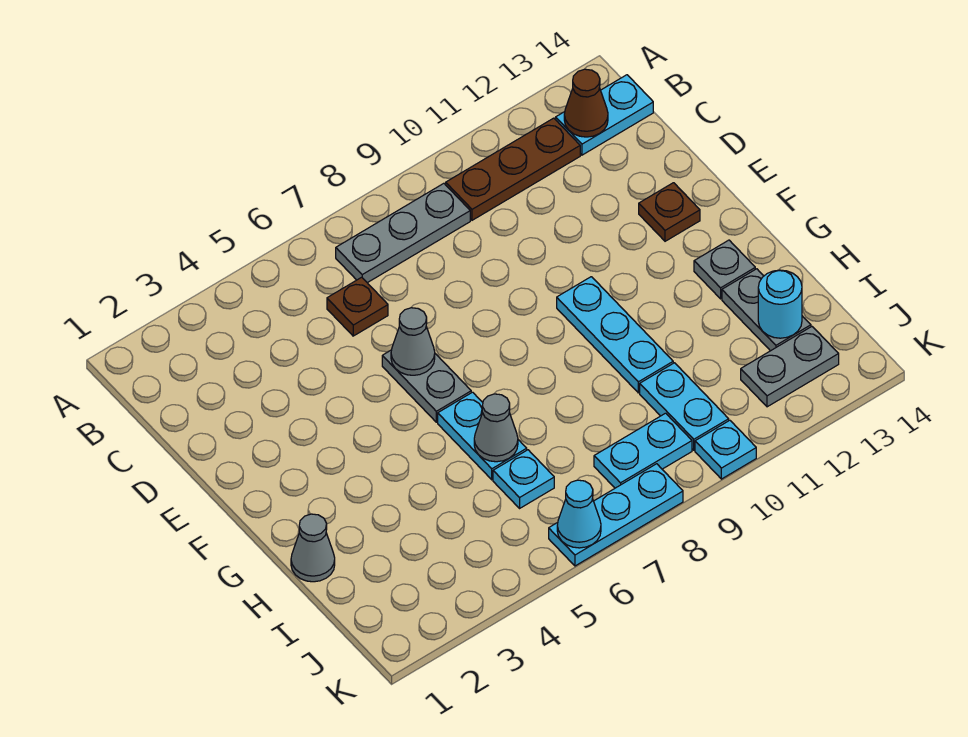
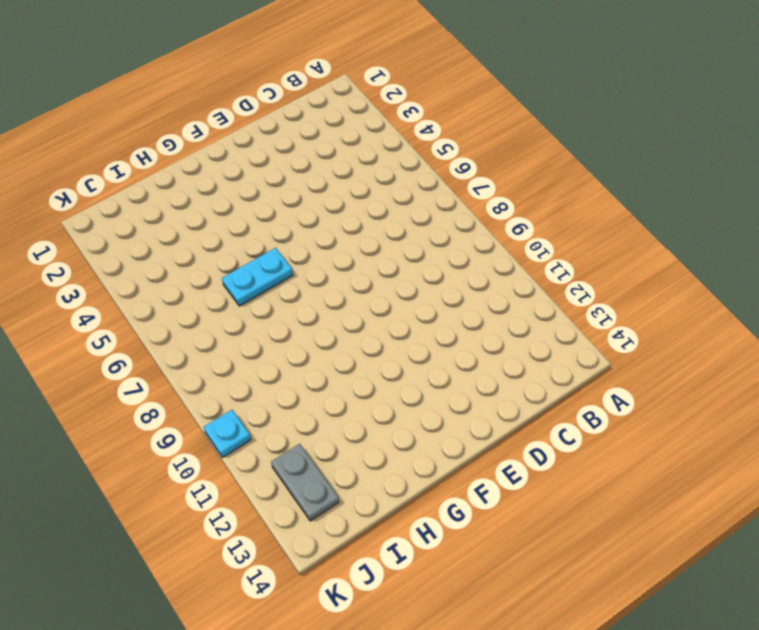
none -> grey 1x3 plate [336,183,470,283]
none -> brown 1x3 plate [446,118,580,220]
none -> cyan 1x2 plate [556,75,653,155]

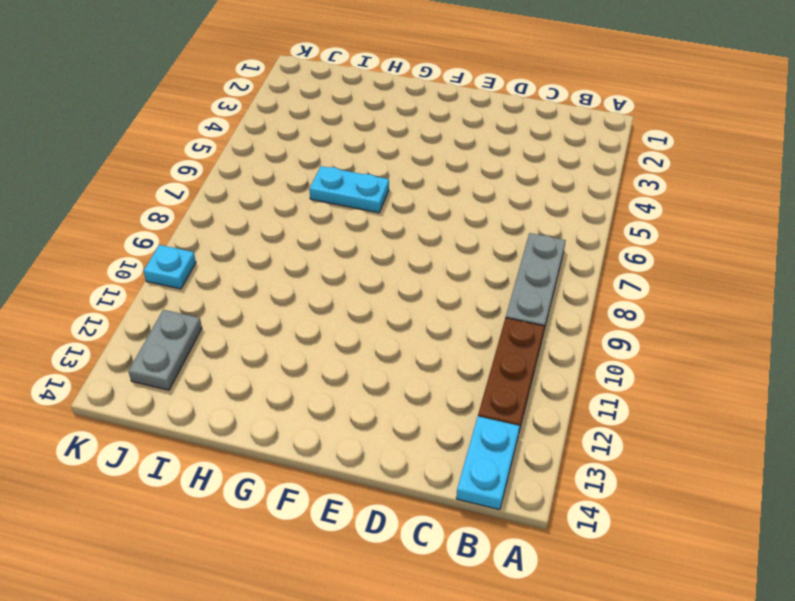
none -> brown 1x1 plate [327,277,388,336]
none -> grey 1x2 plate [382,350,471,422]
none -> brown 1x1 plate [639,183,700,241]

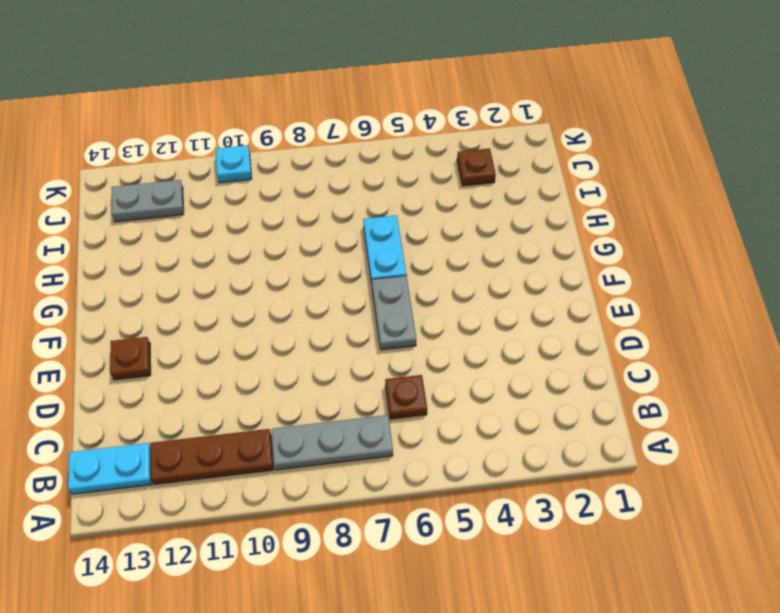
brown 1x1 plate [457,148,496,186] -> none
none -> cyan 1x3 plate [557,277,673,393]
none -> grey 1x1 plate [694,240,755,299]
none -> grey 1x1 cone [291,514,335,582]

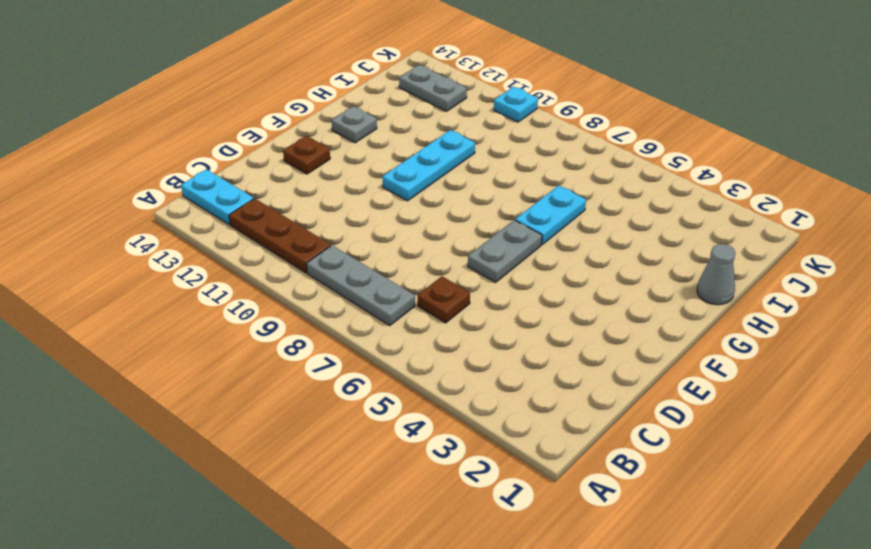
none -> grey 1x2 plate [722,269,811,351]
none -> cyan 1x1 plate [493,450,554,508]
none -> cyan 1x2 plate [640,363,729,450]

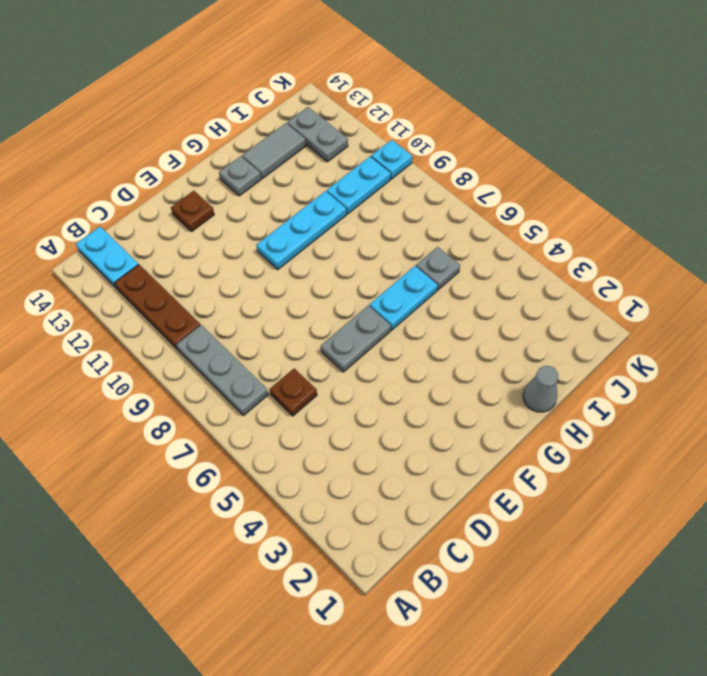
grey 1x2 tile [242,123,306,179] -> grey 1x2 plate [722,269,811,351]
grey 1x1 plate [416,247,460,290] -> cyan 1x1 plate [493,450,554,508]
none -> cyan 1x2 plate [594,413,692,488]
none -> cyan 1x3 plate [549,464,683,566]
none -> brown 1x1 cone [564,69,608,137]

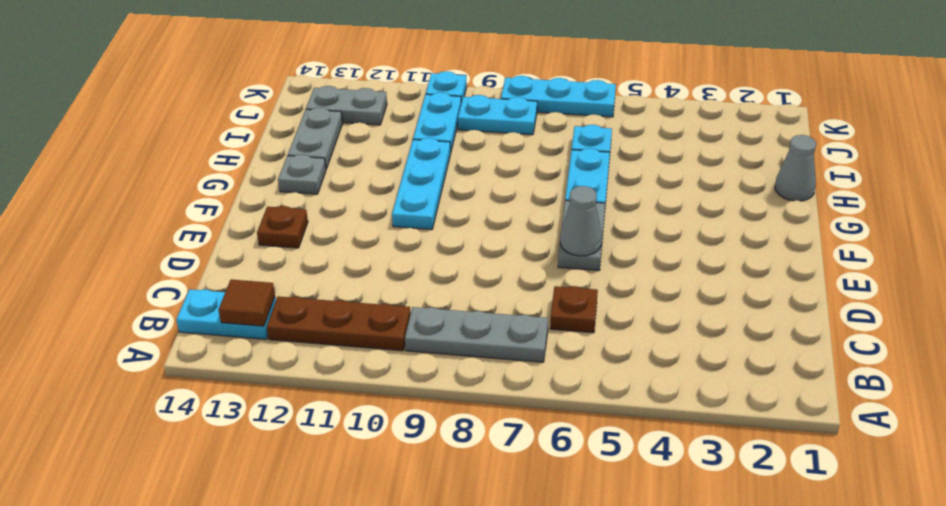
brown 1x1 tile [219,280,275,326] -> brown 1x1 cone [564,69,608,137]
none -> grey 1x1 cone [474,394,518,462]
none -> cyan 1x1 round brick [758,270,802,338]
none -> cyan 1x1 cone [557,480,601,548]

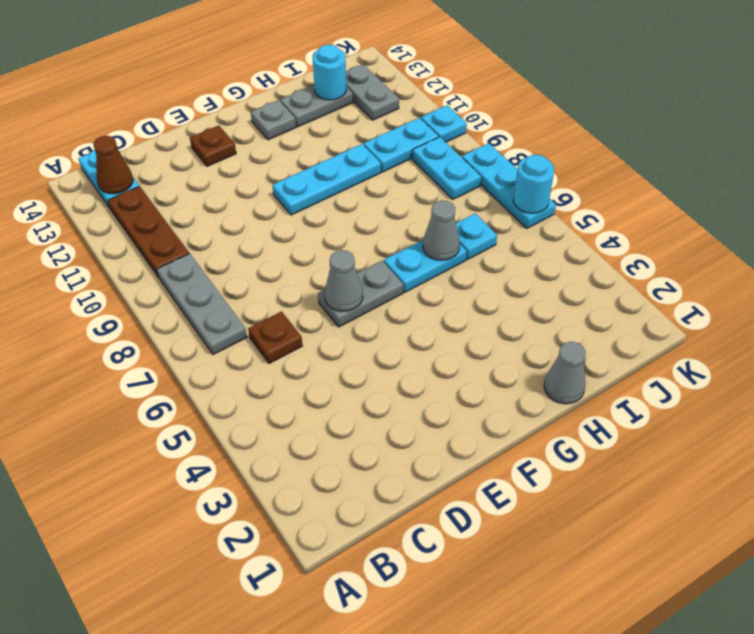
cyan 1x1 round brick [513,154,554,213] -> cyan 1x1 cone [557,480,601,548]

